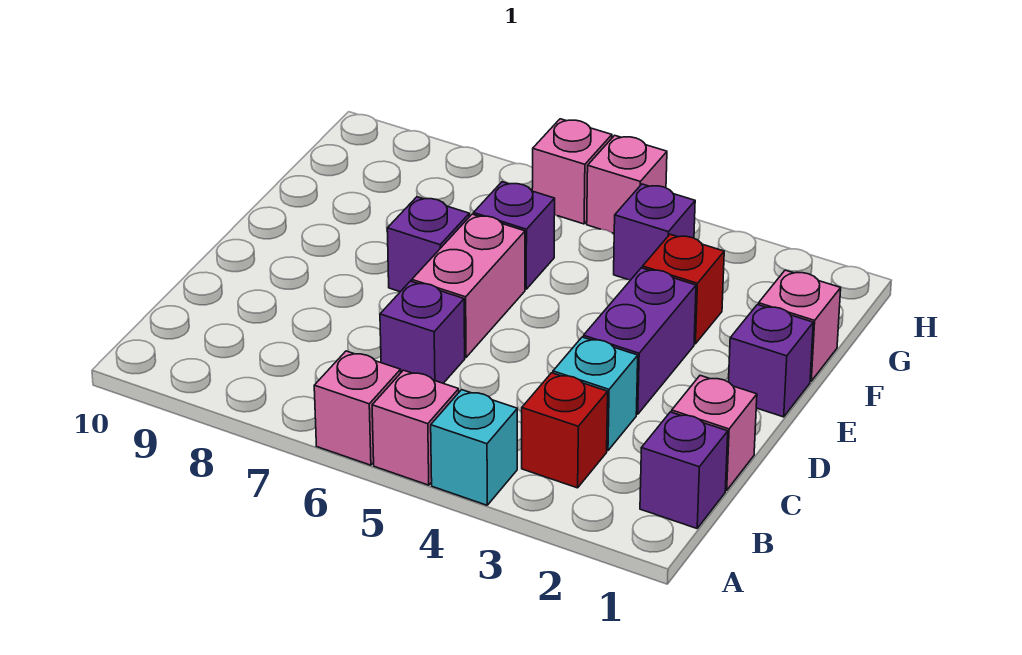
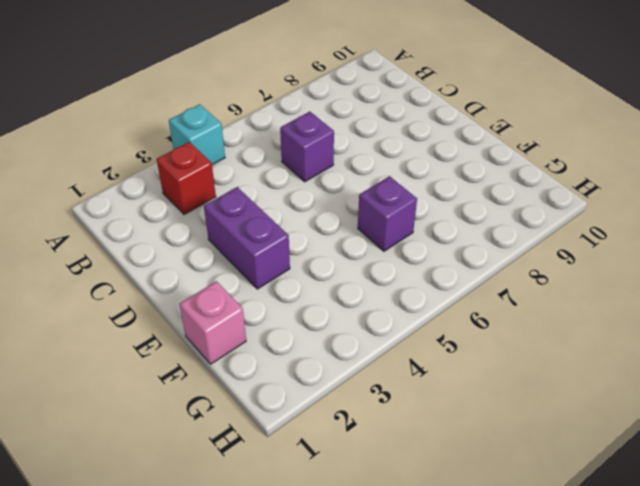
none -> pink 1x1 brick [372,370,459,485]
none -> pink 1x1 brick [314,351,401,465]
none -> purple 1x1 brick [640,412,728,528]

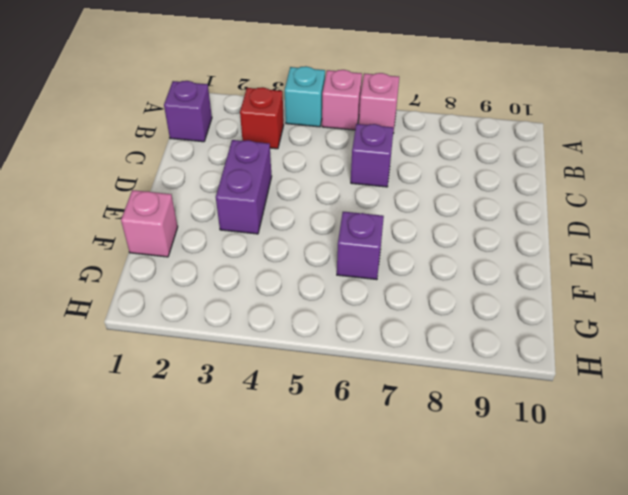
none -> pink 1x1 brick [672,376,757,491]
none -> cyan 1x1 brick [553,337,638,451]
none -> pink 1x2 brick [412,214,525,357]

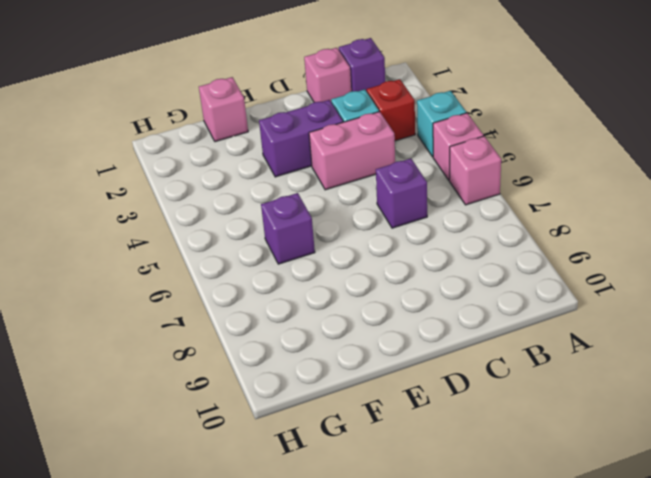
pink 1x2 brick [309,112,395,190] -> pink 1x2 brick moved to [412,214,525,357]
none -> purple 1x1 brick [729,305,813,417]
none -> purple 1x1 brick [387,197,469,292]
none -> red 1x1 brick [643,234,724,344]

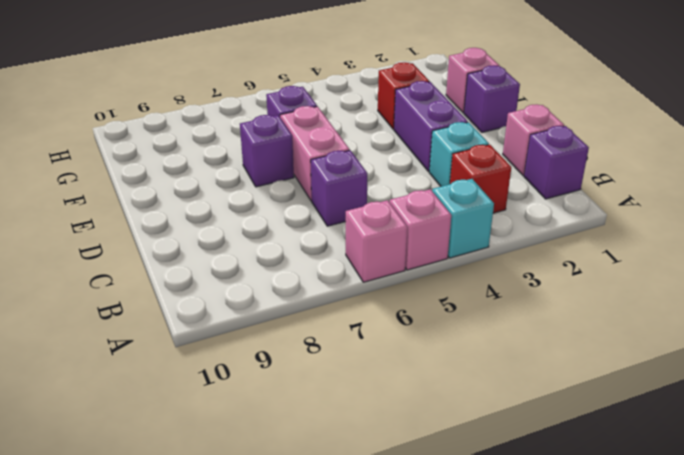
none -> purple 1x1 brick [614,184,695,280]
none -> pink 1x1 brick [587,135,667,233]
none -> pink 1x1 brick [532,119,612,224]

